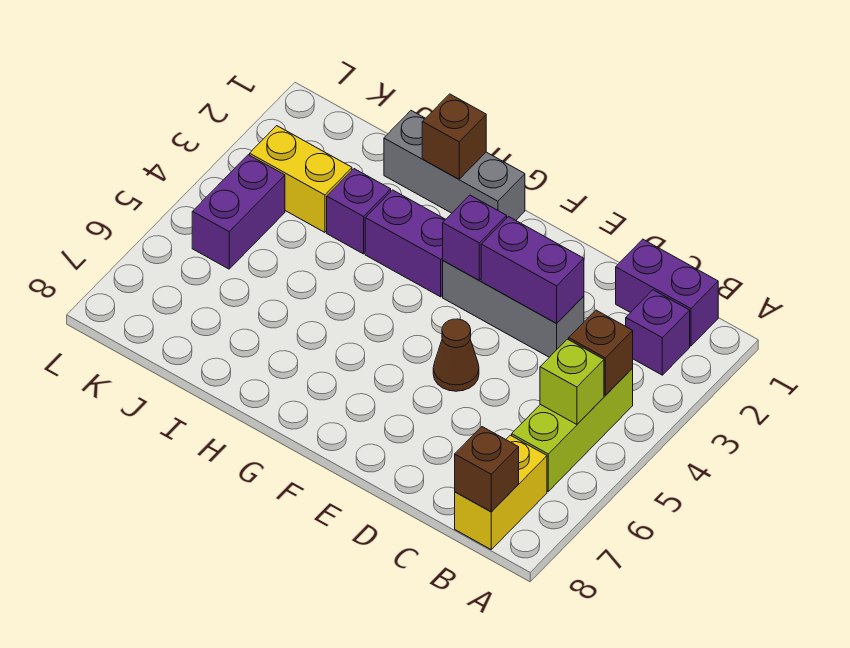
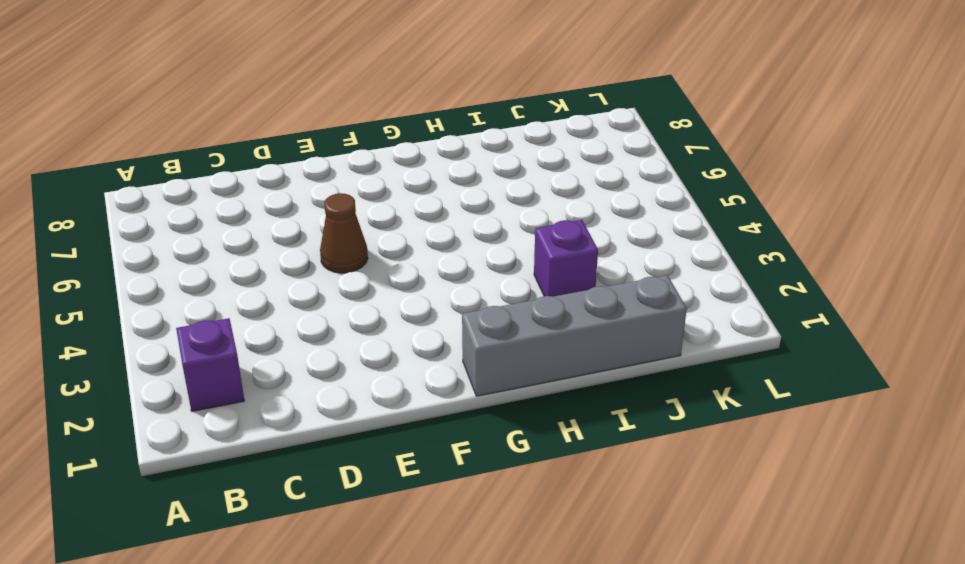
grey 1x4 brick [462,275,687,396] -> grey 1x3 brick [384,111,525,220]
none -> purple 1x2 brick [616,239,718,346]
none -> lime 1x3 brick [512,369,633,491]
none -> yellow 1x2 brick [455,435,547,549]

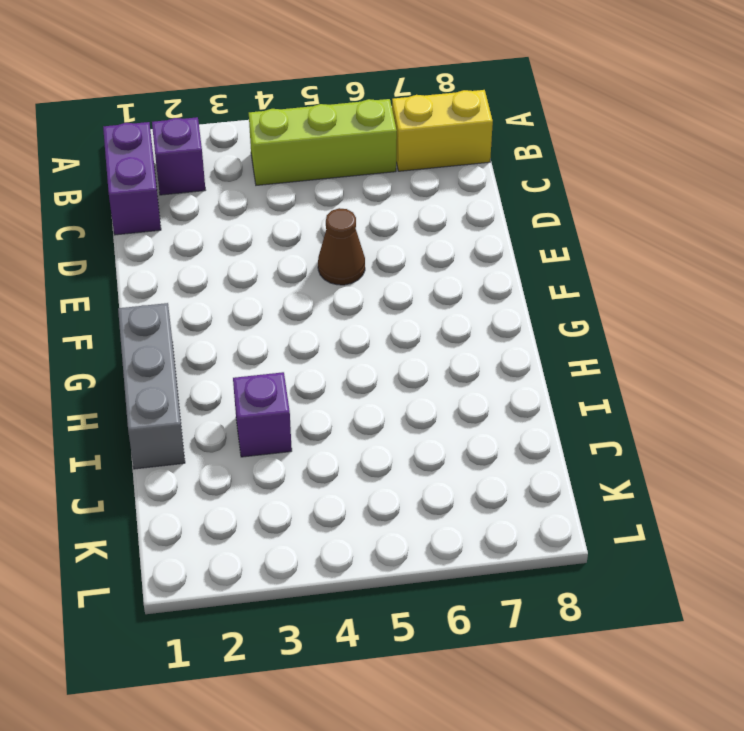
none -> grey 1x3 brick [443,261,584,357]
none -> purple 1x2 brick [365,190,446,297]
none -> yellow 1x2 brick [250,126,352,232]

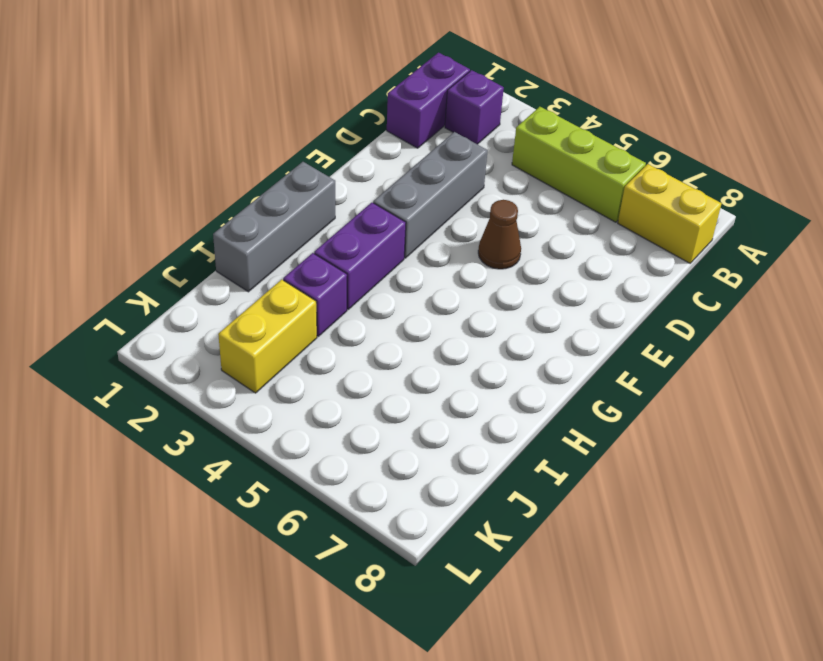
none -> purple 1x2 brick [192,155,285,269]
none -> brown 1x1 brick [569,310,633,395]
none -> lime 1x1 brick [540,339,604,424]

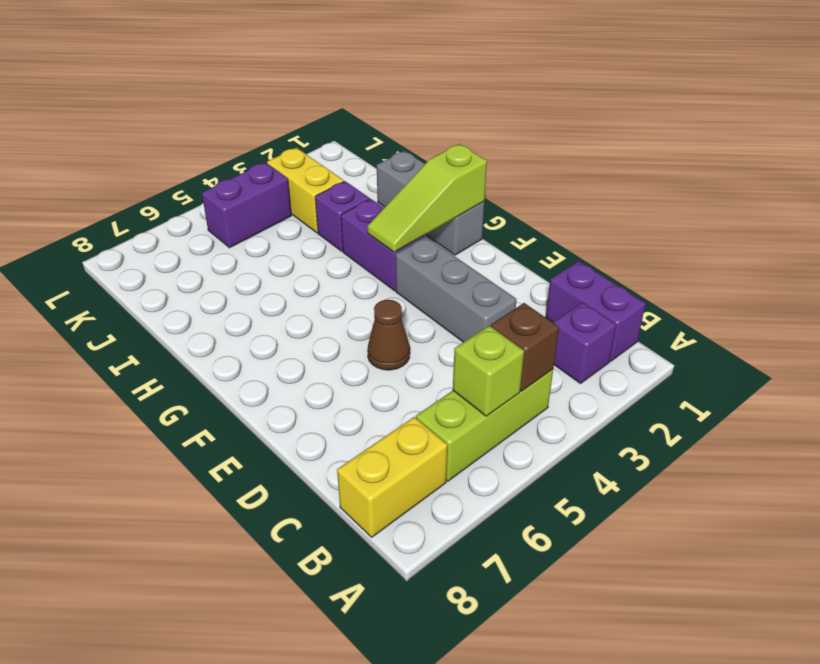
lime 1x3 slope [367,144,487,252] -> none
none -> brown 1x1 brick [455,427,519,512]
none -> purple 1x2 brick [481,217,584,323]
none -> purple 1x1 brick [443,195,507,280]

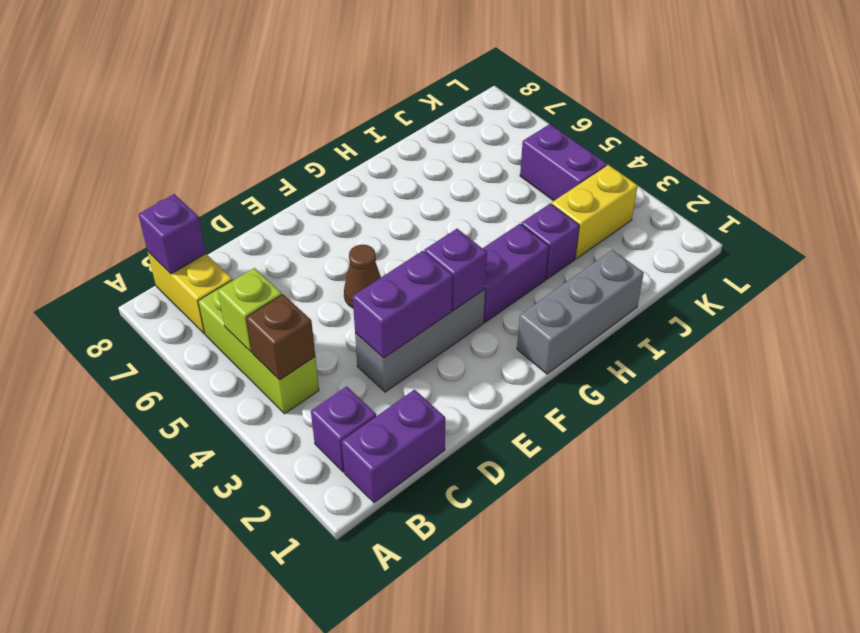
purple 1x1 brick [138,194,206,274] -> brown 1x1 brick [455,427,519,512]
none -> brown 1x1 brick [422,94,486,179]

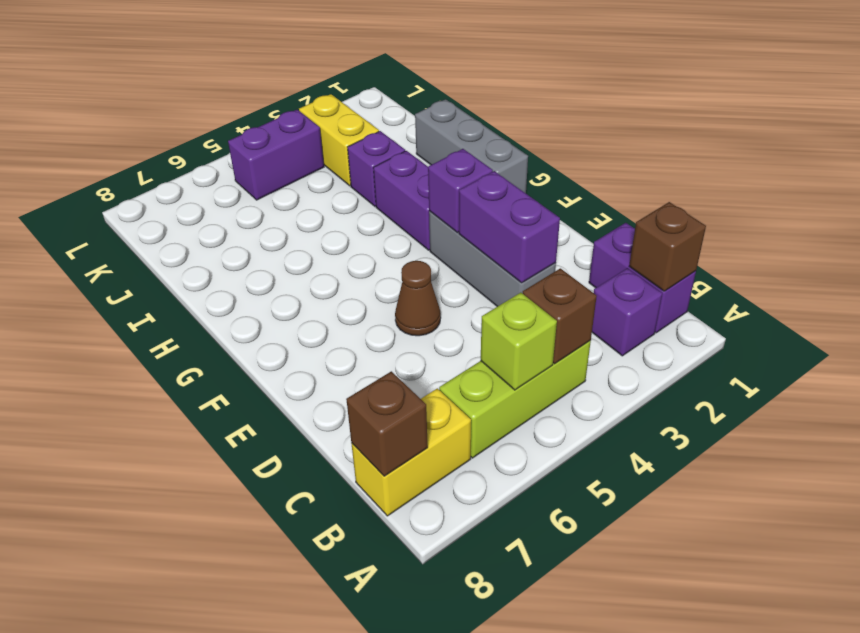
brown 1x1 brick [629,202,706,291] -> brown 1x1 brick moved to [422,94,486,179]

